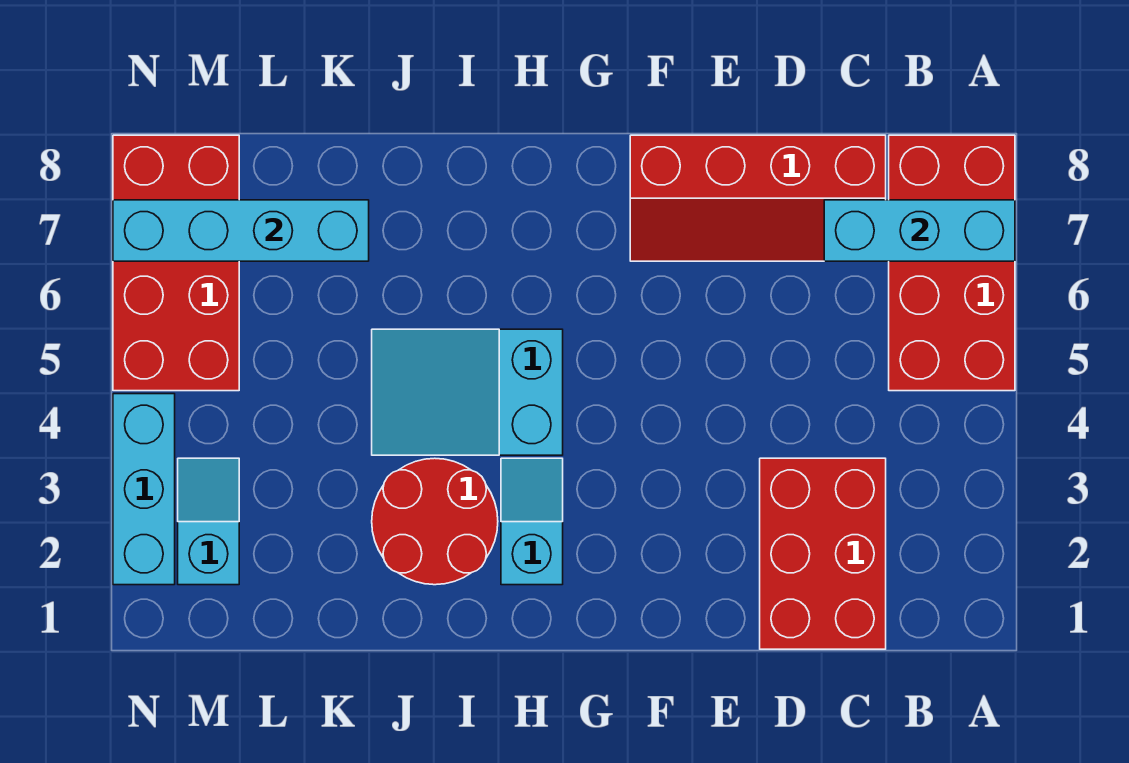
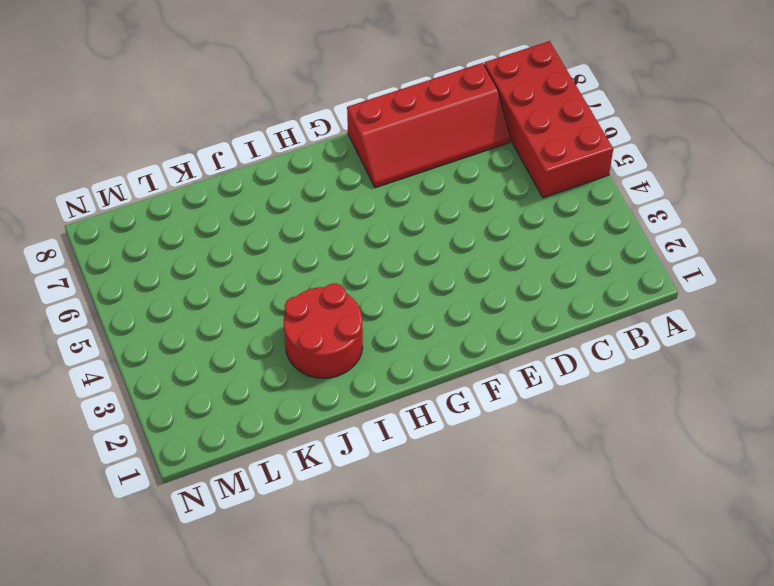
none -> red 2x3 brick [760,458,886,649]
none -> cyan 1x2 slope [501,458,563,585]

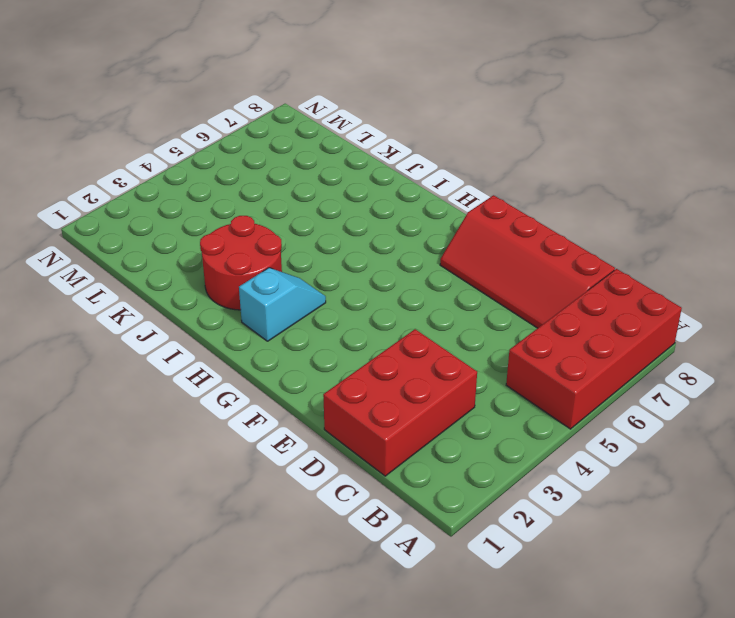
none -> cyan 2x3 slope [372,329,563,455]
none -> cyan 1x2 slope [178,458,239,585]

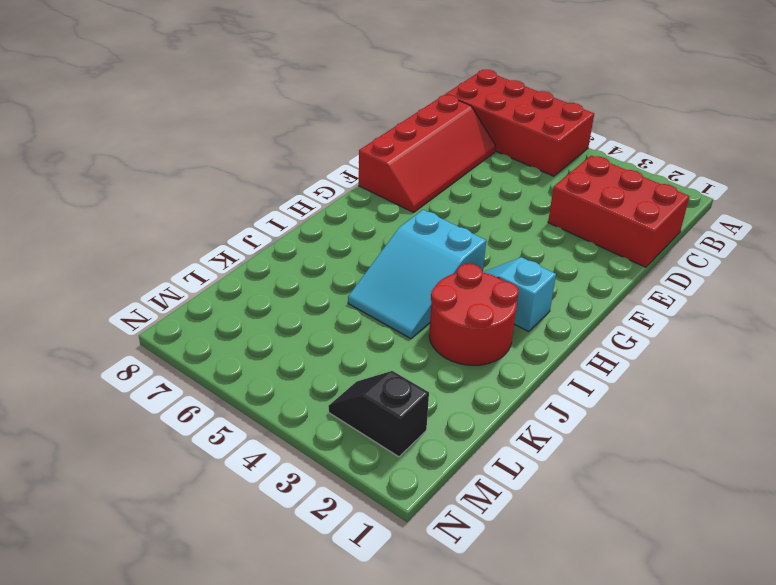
black 1x2 slope [328,371,429,457] -> cyan 1x2 slope [178,458,239,585]
none -> red 2x4 brick [113,135,239,391]
none -> cyan 1x3 brick [113,394,175,585]

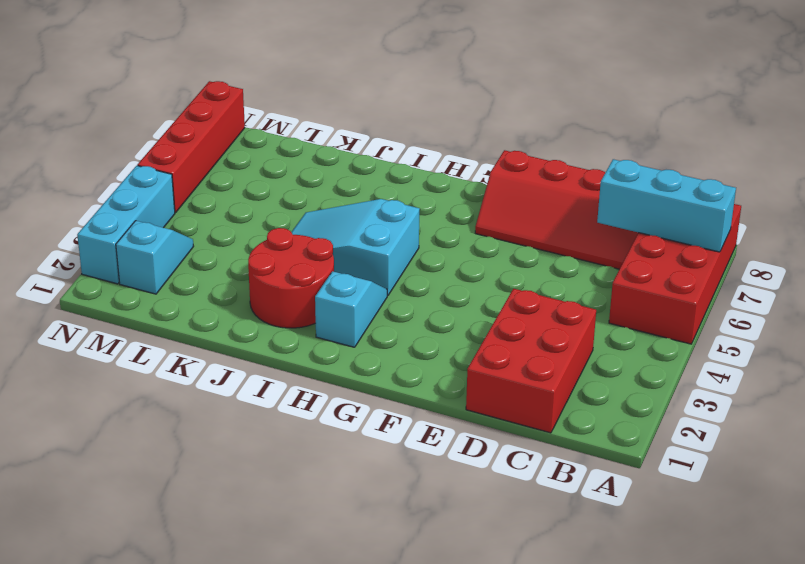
red 1x4 brick [137,81,245,213] -> red 2x4 brick [113,135,239,391]
none -> cyan 1x4 brick [113,200,369,261]

